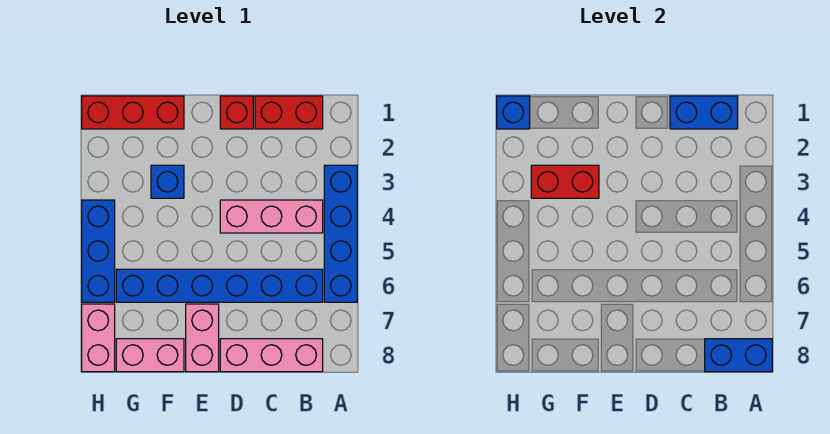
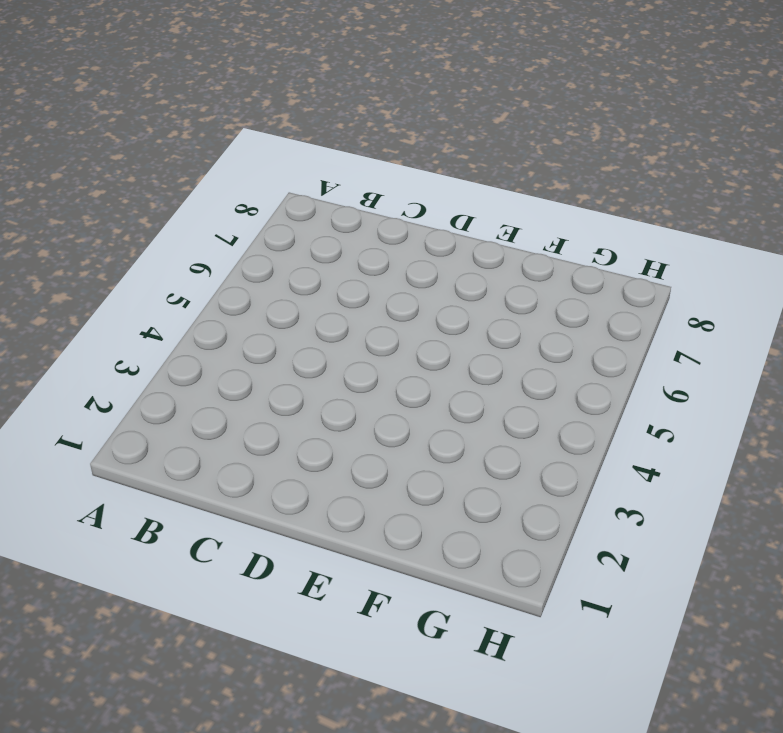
none -> blue 1x4 brick [324,165,357,302]
none -> red 1x2 brick [255,96,323,129]
none -> pink 1x3 brick [220,200,323,233]

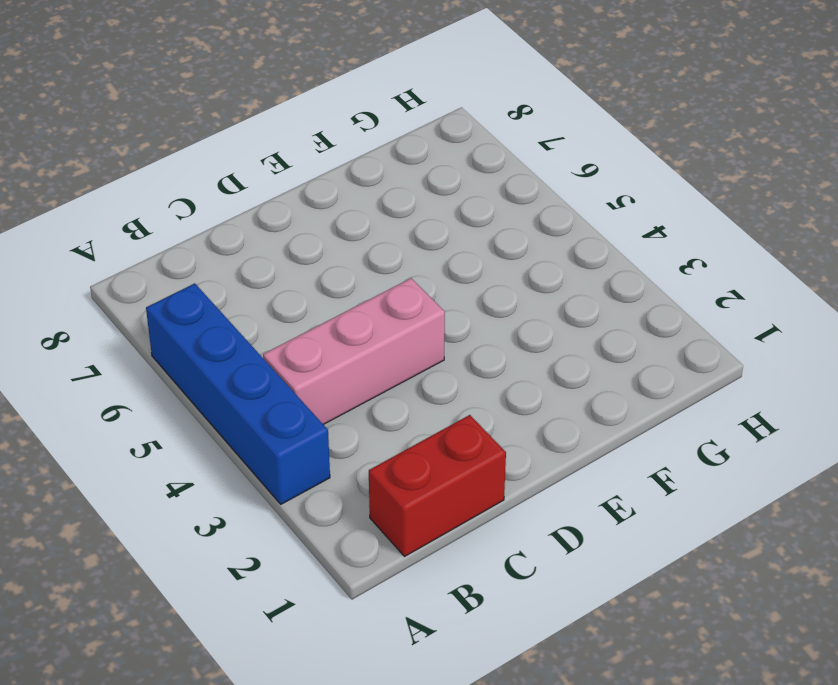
none -> blue 1x6 brick [116,269,323,302]
none -> pink 1x3 brick [220,339,323,372]
none -> red 1x1 brick [220,96,253,129]

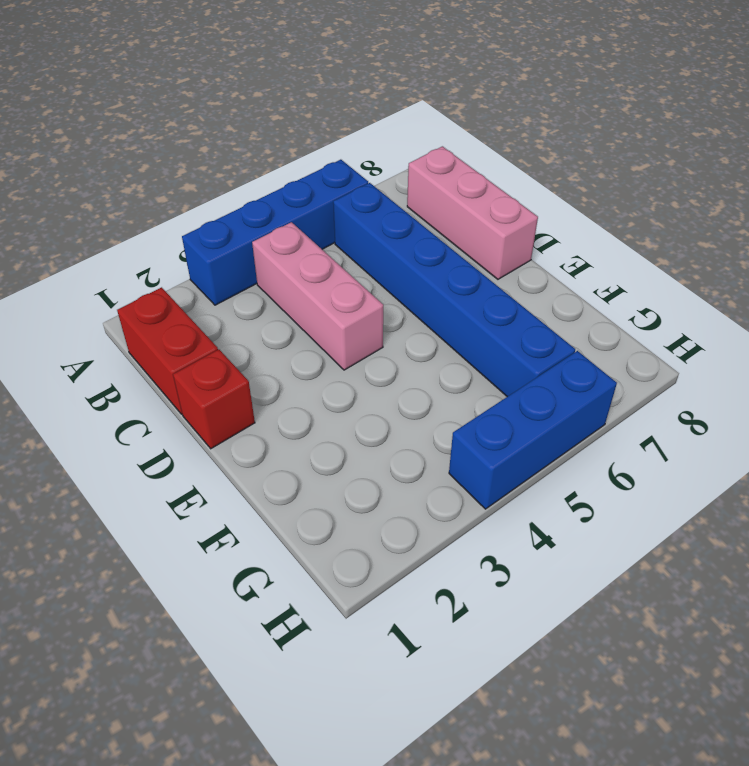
none -> pink 1x2 brick [186,304,219,372]
none -> red 1x3 brick [82,96,184,129]
none -> blue 1x1 brick [151,165,184,198]

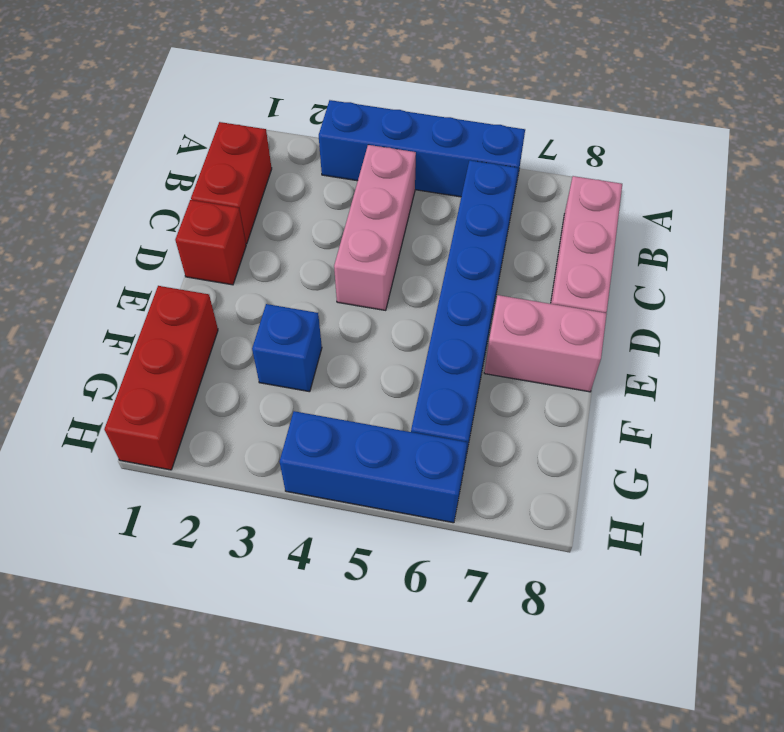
none -> pink 1x2 brick [116,339,184,372]
none -> pink 1x2 brick [82,304,115,372]
none -> blue 1x2 brick [705,339,772,372]

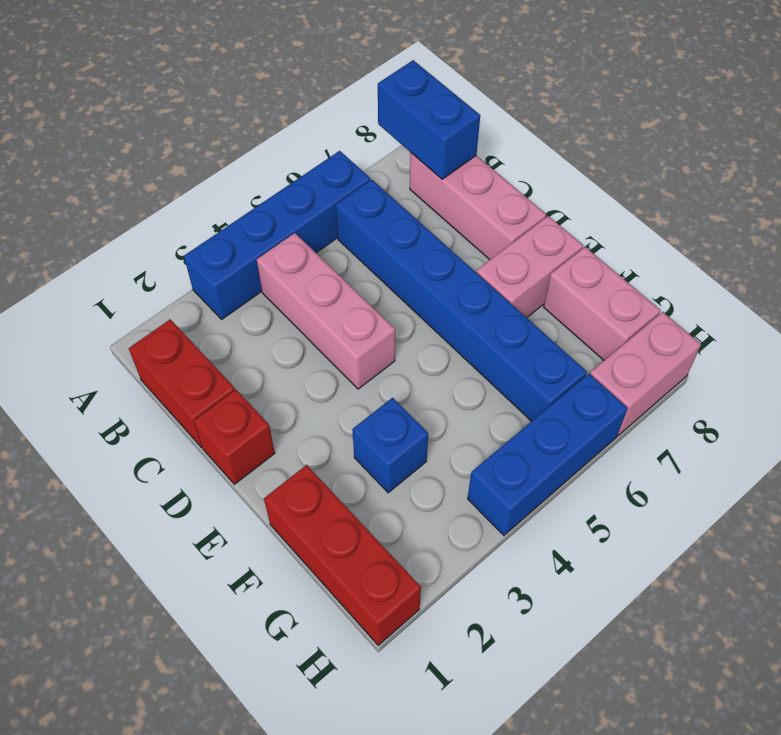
none -> blue 1x2 brick [670,96,738,129]
none -> red 1x2 brick [531,165,599,198]
none -> blue 1x1 brick [497,96,530,129]

